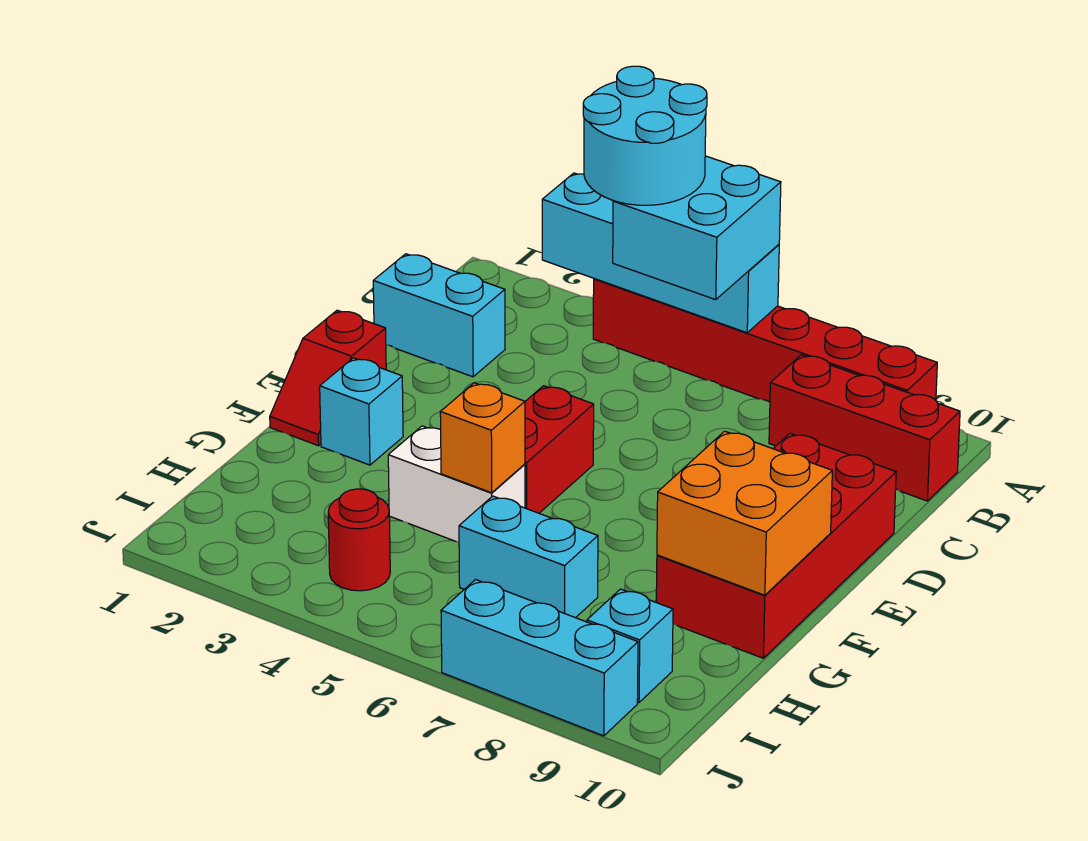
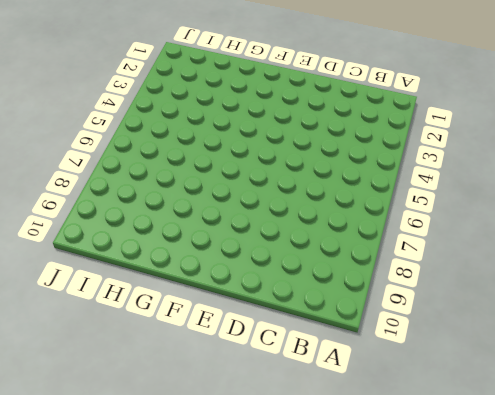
none -> red 1x6 brick [593,279,937,402]
none -> red 1x3 brick [769,355,960,501]
none -> cyan 1x2 brick [373,254,505,377]

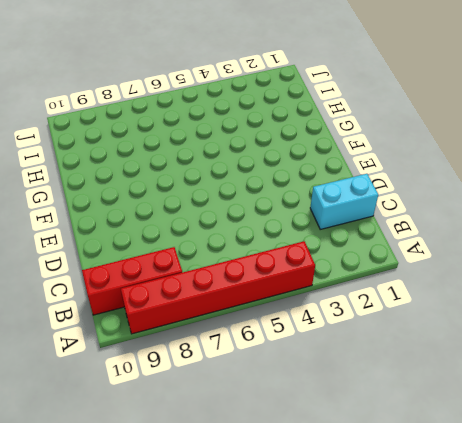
none -> red 2x4 brick [656,433,896,658]
none -> red 1x2 slope [270,310,386,446]
none -> red 1x2 brick [525,386,594,513]

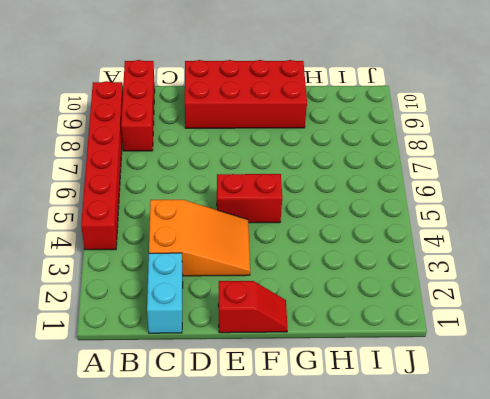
orange 2x3 slope [149,200,250,276] -> none
none -> cyan 1x1 brick [320,358,403,465]
none -> white 1x2 brick [388,426,525,542]
none -> cyan 1x2 brick [459,496,598,618]

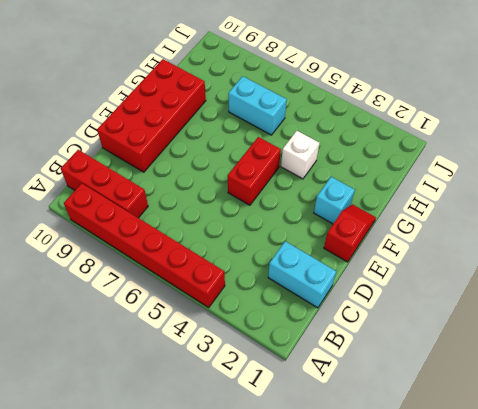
white 1x1 brick [281,131,319,179] -> white 1x2 brick [388,426,525,542]
none -> red 1x1 round brick [328,489,390,591]
none -> cyan 1x1 brick [587,589,673,703]
none -> cyan 1x3 brick [441,580,638,736]

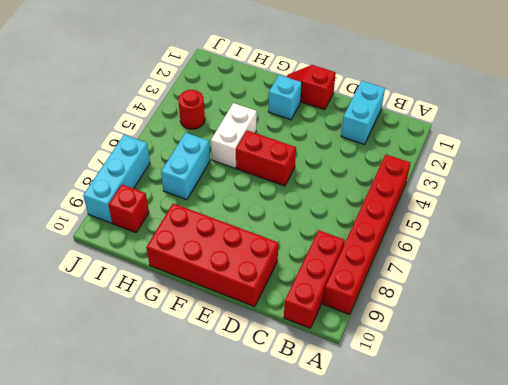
red 1x1 brick [108,185,149,233] -> cyan 1x1 brick [587,589,673,703]
none -> cyan 1x4 brick [542,173,779,333]
none -> orange 2x2 brick [657,431,832,595]
none -> orange 1x1 brick [440,383,525,493]

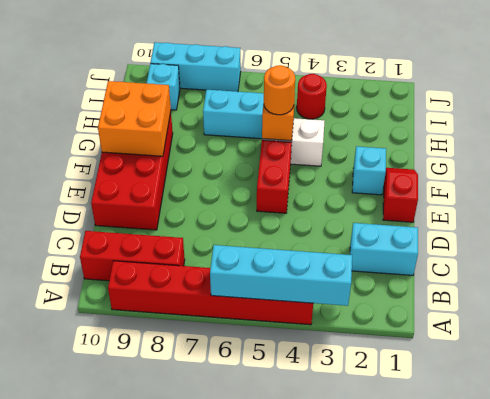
orange 1x1 round brick [264,65,295,115] -> none
none -> cyan 2x2 brick [613,156,781,300]
none -> cyan 2x2 round brick [583,66,707,205]

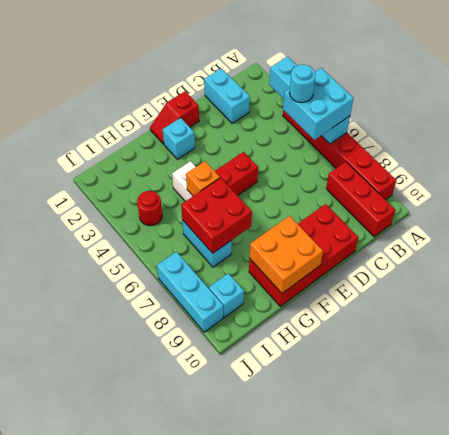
cyan 1x1 round brick [289,65,316,103] -> cyan 2x2 round brick [583,66,707,205]
red 2x2 brick [181,178,252,253] -> none

